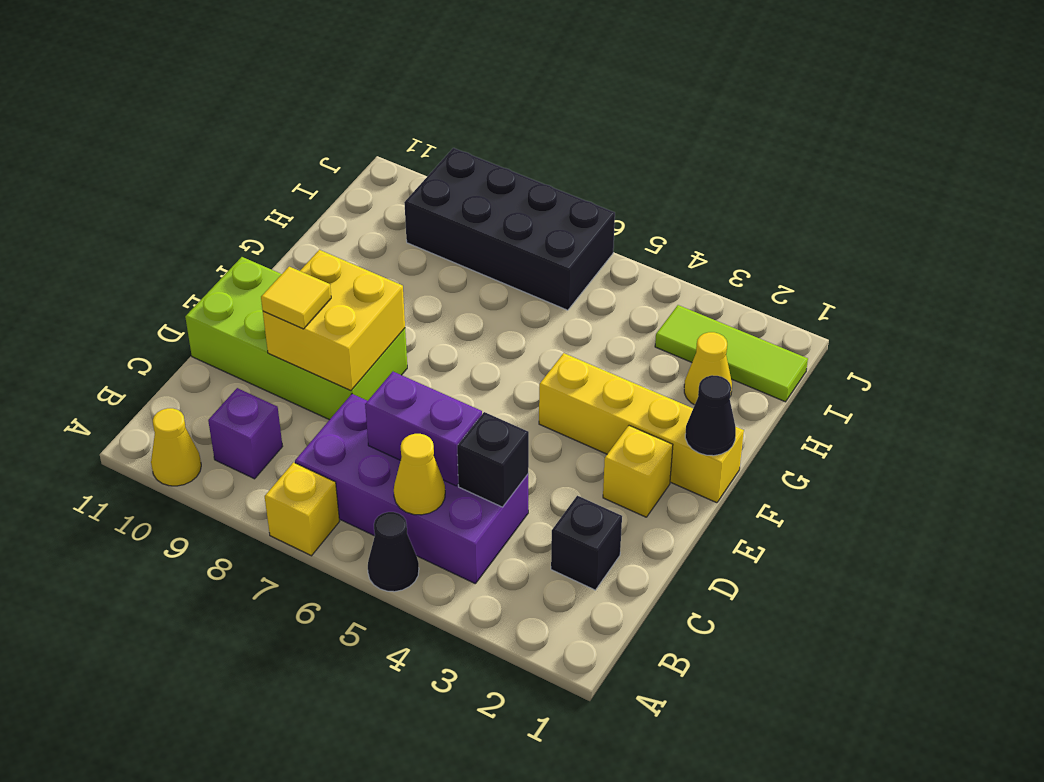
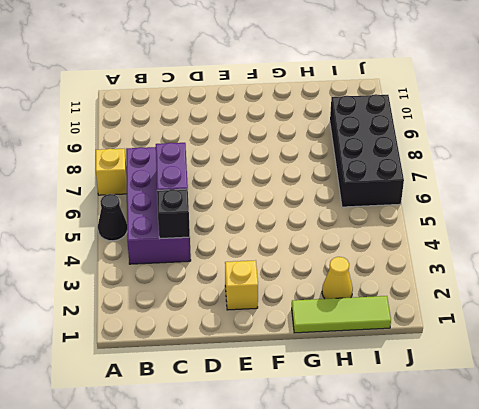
lime 1x3 tile [292,296,391,333] -> lime 1x3 tile turned to [655,305,808,402]
none -> yellow 1x1 cone [151,408,201,486]
none -> purple 1x1 brick [208,388,283,479]
none -> black 1x1 brick [551,496,622,590]

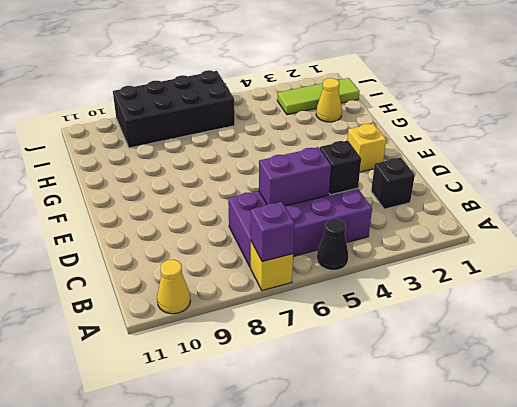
purple 1x1 brick [251,202,295,262] -> purple 1x1 brick moved to [208,388,283,479]
none -> lime 2x4 brick [185,257,407,420]
none -> yellow 1x4 brick [539,353,744,503]
none -> yellow 1x1 cone [394,434,445,515]

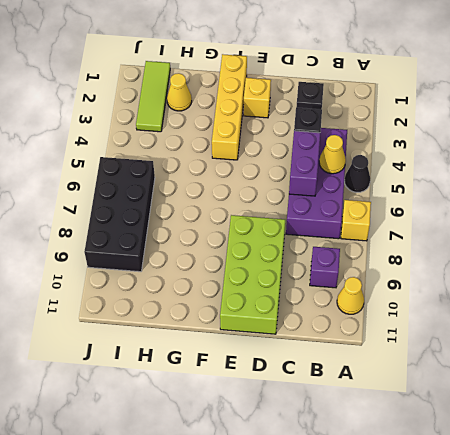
none -> yellow 2x2 brick [263,250,405,390]
none -> black 1x1 cone [685,375,736,456]
none -> yellow 1x1 tile [261,267,331,329]

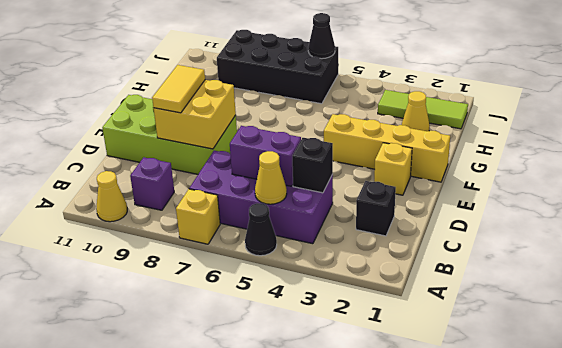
yellow 1x2 tile [152,65,205,113] -> yellow 1x1 tile [261,267,331,329]
black 1x1 cone [308,13,335,59] -> black 1x1 cone moved to [685,375,736,456]

